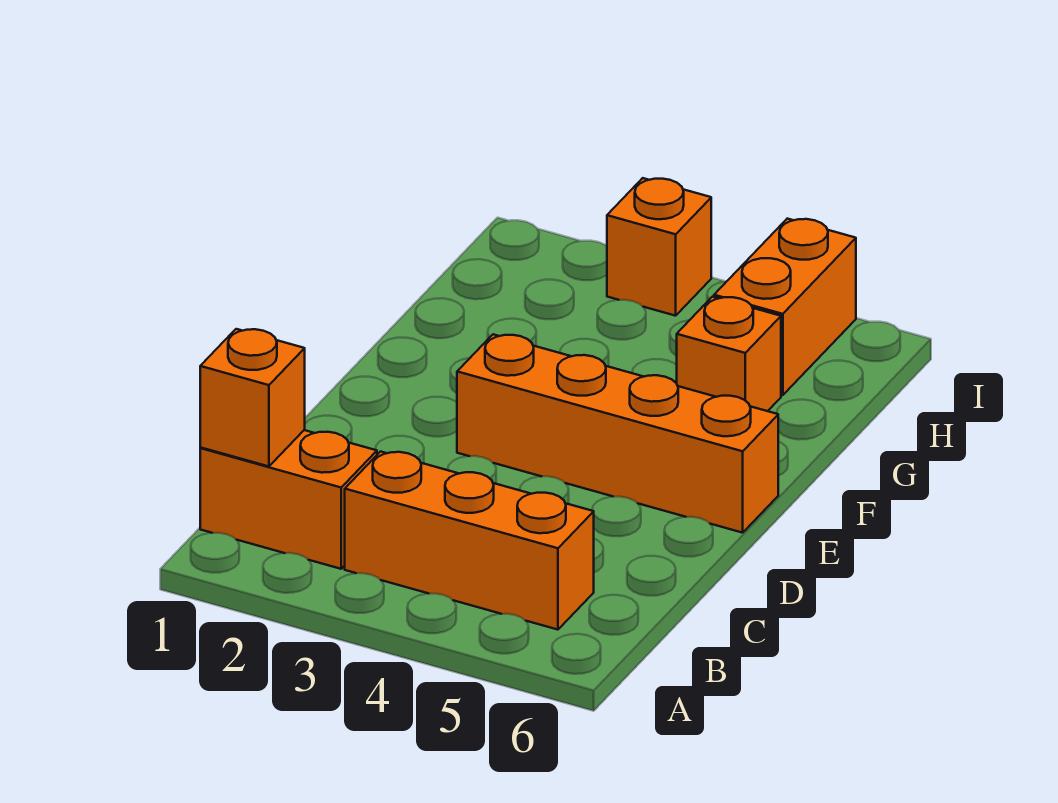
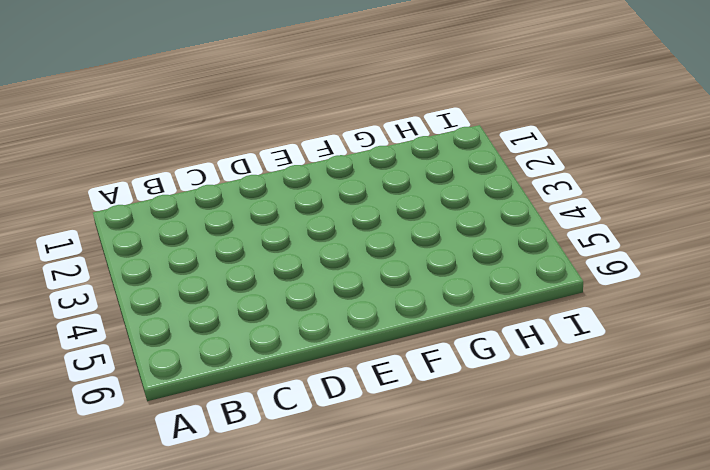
none -> orange 1x2 brick [200,430,377,569]
none -> orange 1x3 brick [345,452,594,630]

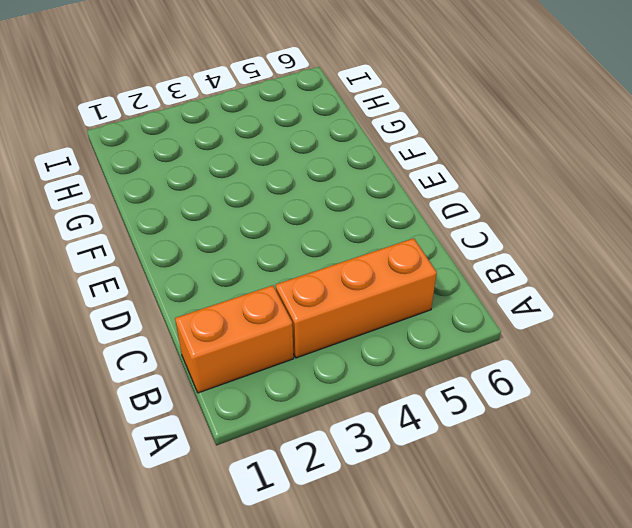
none -> orange 1x4 brick [457,334,778,533]
none -> orange 1x1 brick [677,297,781,411]

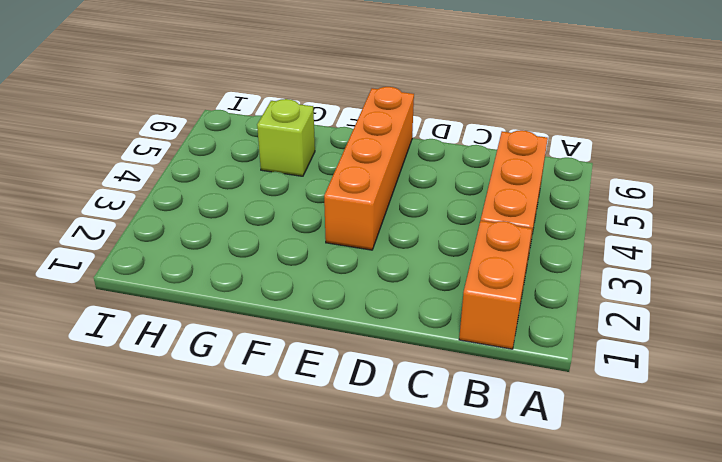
lime 1x1 brick [257,99,315,176] -> orange 1x1 brick [677,297,781,411]
none -> orange 1x2 brick [714,219,856,395]
none -> orange 1x1 brick [607,178,711,316]

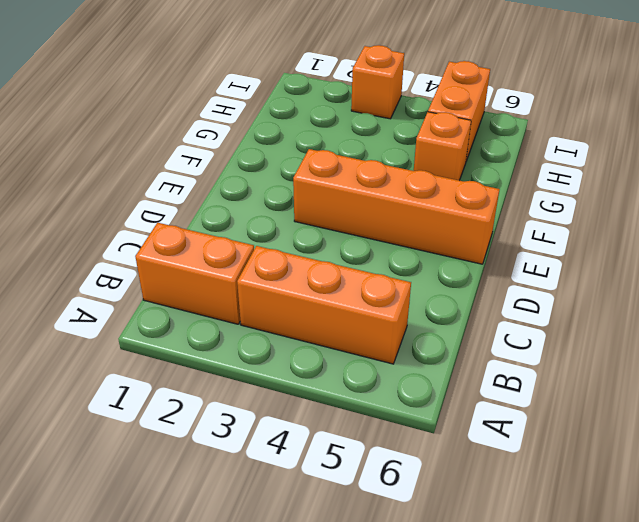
none -> orange 1x1 brick [200,329,305,466]

